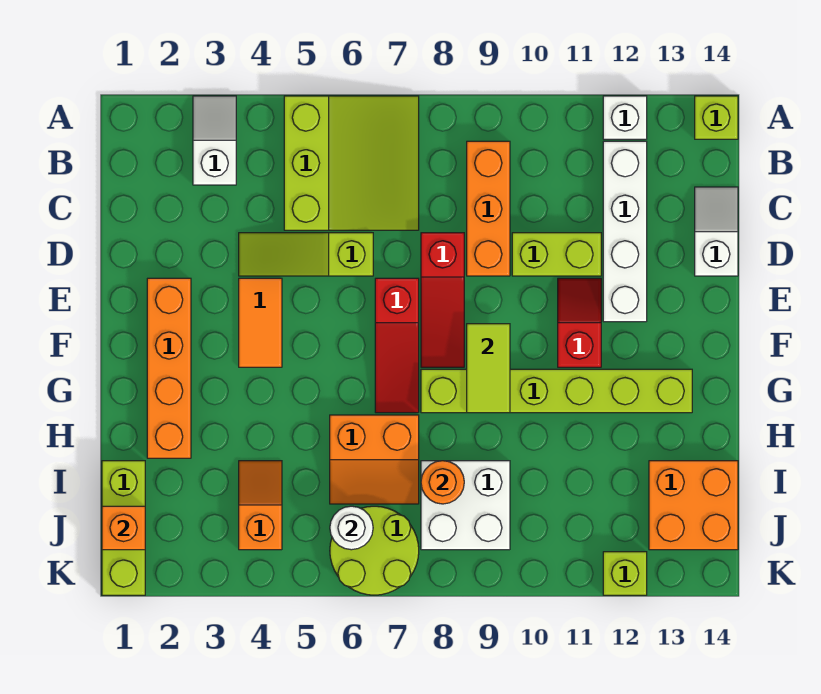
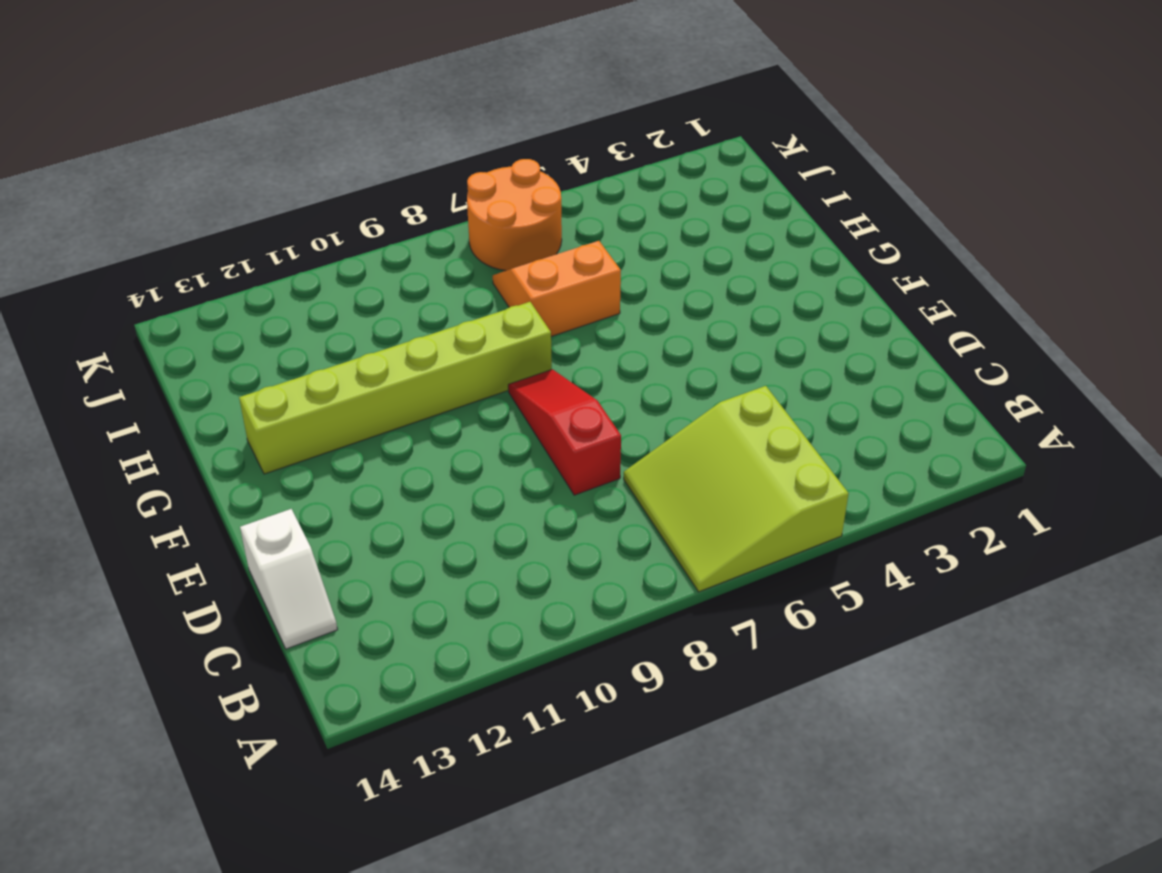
orange 2x2 round brick [467,159,562,271] -> lime 2x2 round brick [330,506,419,595]
none -> white 1x2 slope [193,96,236,185]
none -> white 1x1 brick [603,96,647,139]
none -> lime 1x1 brick [695,96,738,139]

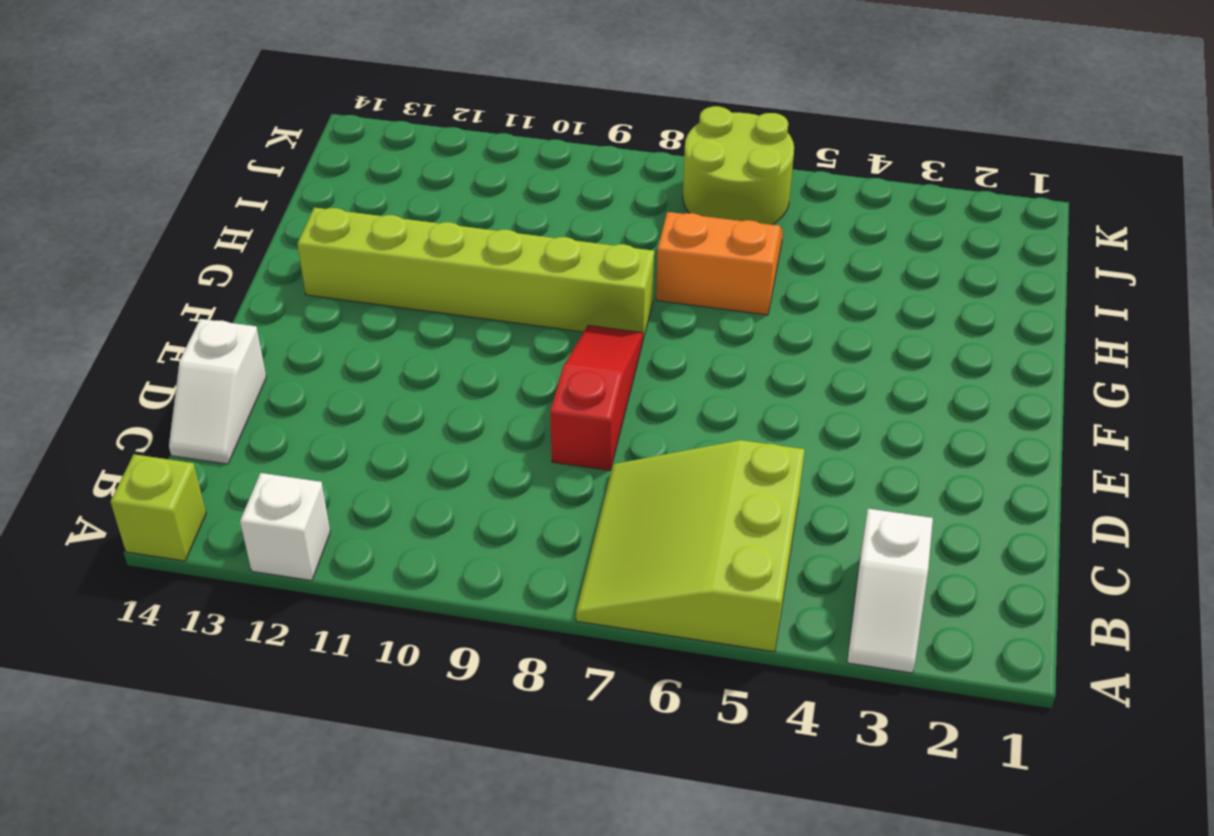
none -> orange 1x3 brick [467,141,510,276]
none -> white 1x4 brick [603,141,647,322]
none -> lime 1x3 slope [239,233,373,276]

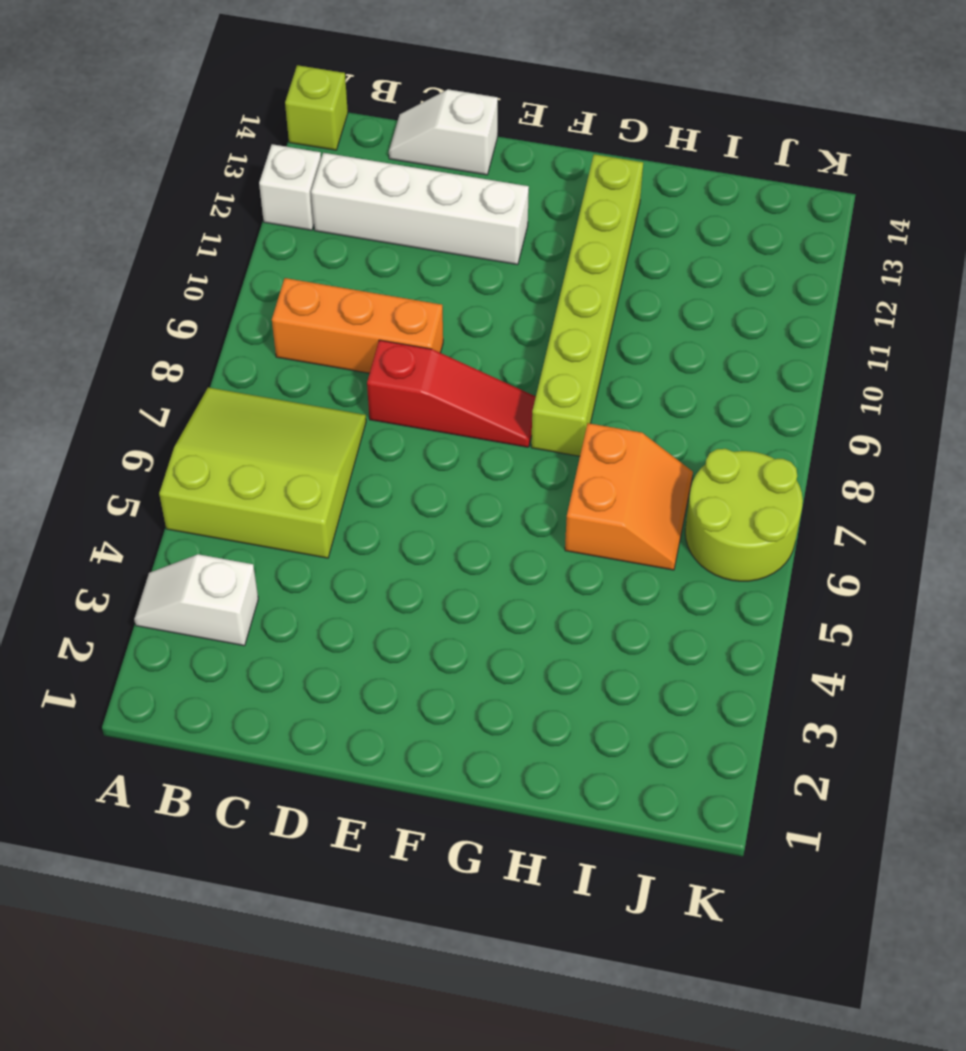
none -> lime 1x3 slope [239,233,373,276]
none -> lime 1x2 brick [512,233,601,276]
none -> orange 1x4 brick [147,278,191,458]

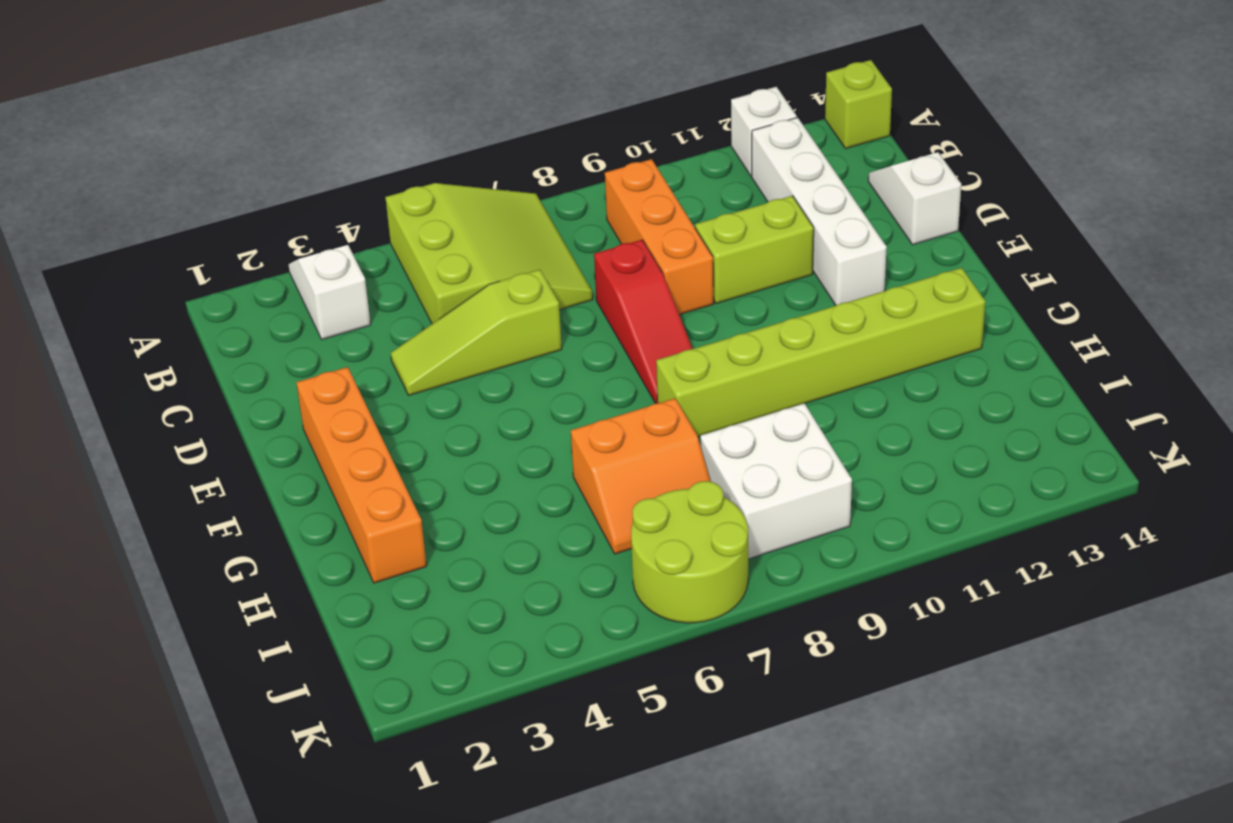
none -> orange 1x2 tile [239,278,282,367]
none -> red 1x3 slope [375,278,419,413]
none -> red 1x2 slope [558,278,601,367]

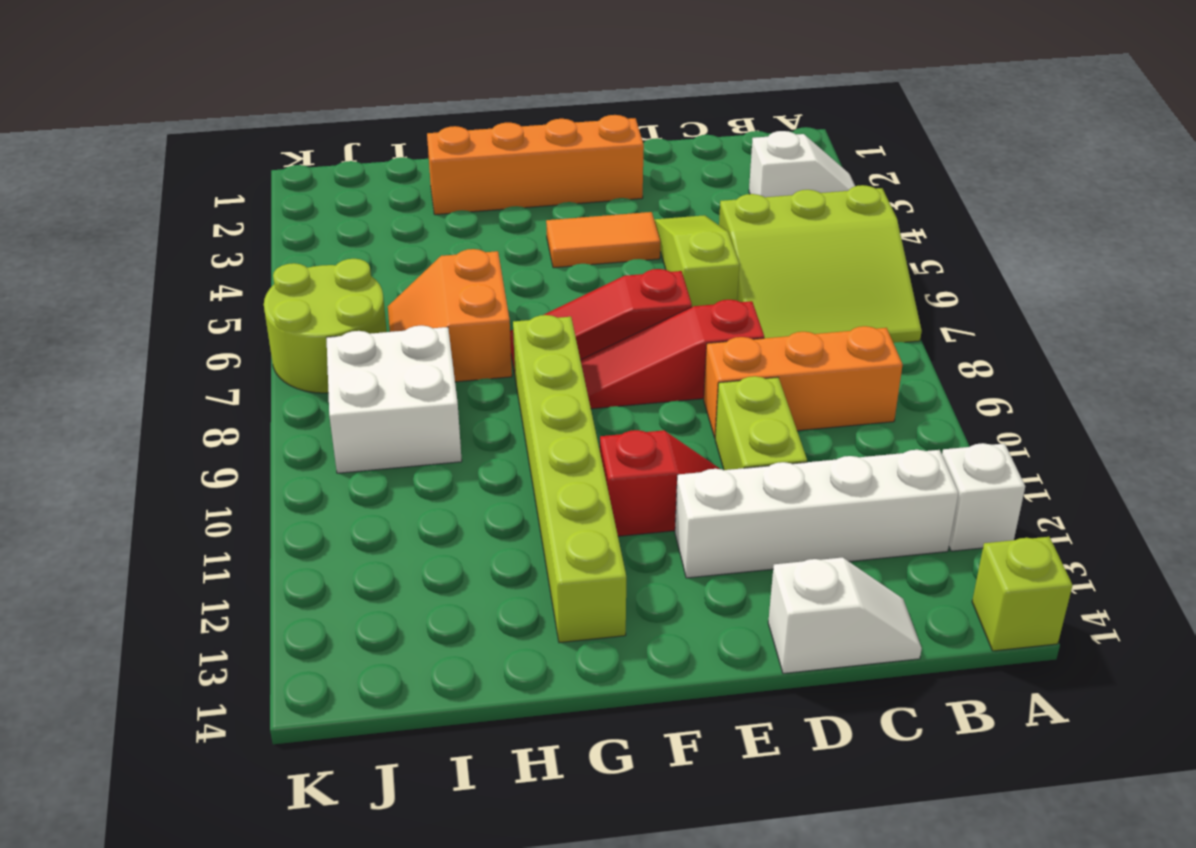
none -> lime 1x3 brick [102,461,145,595]
none -> orange 1x2 slope [239,461,282,550]
none -> orange 2x2 brick [649,461,738,550]

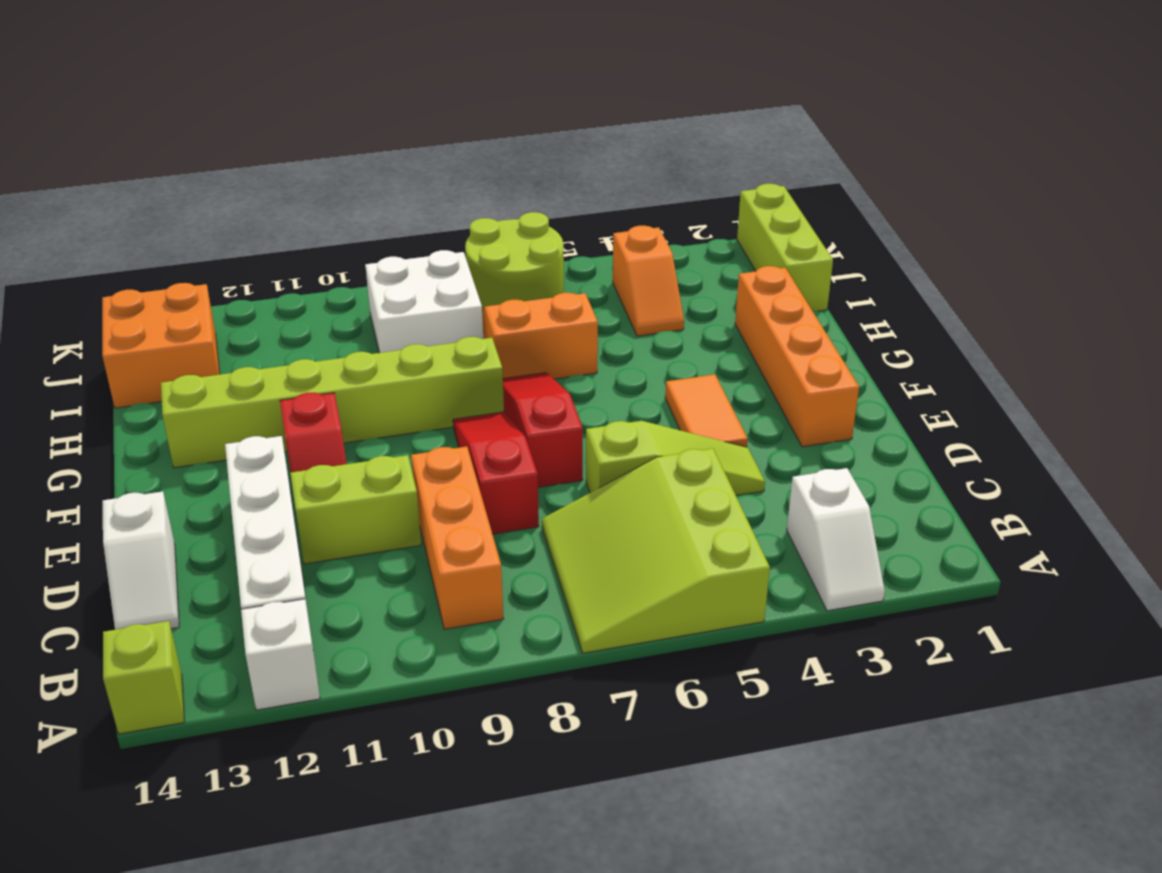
none -> lime 1x1 brick [603,552,647,595]
none -> lime 1x2 tile [467,324,510,413]
none -> orange 1x1 round brick [421,461,464,504]

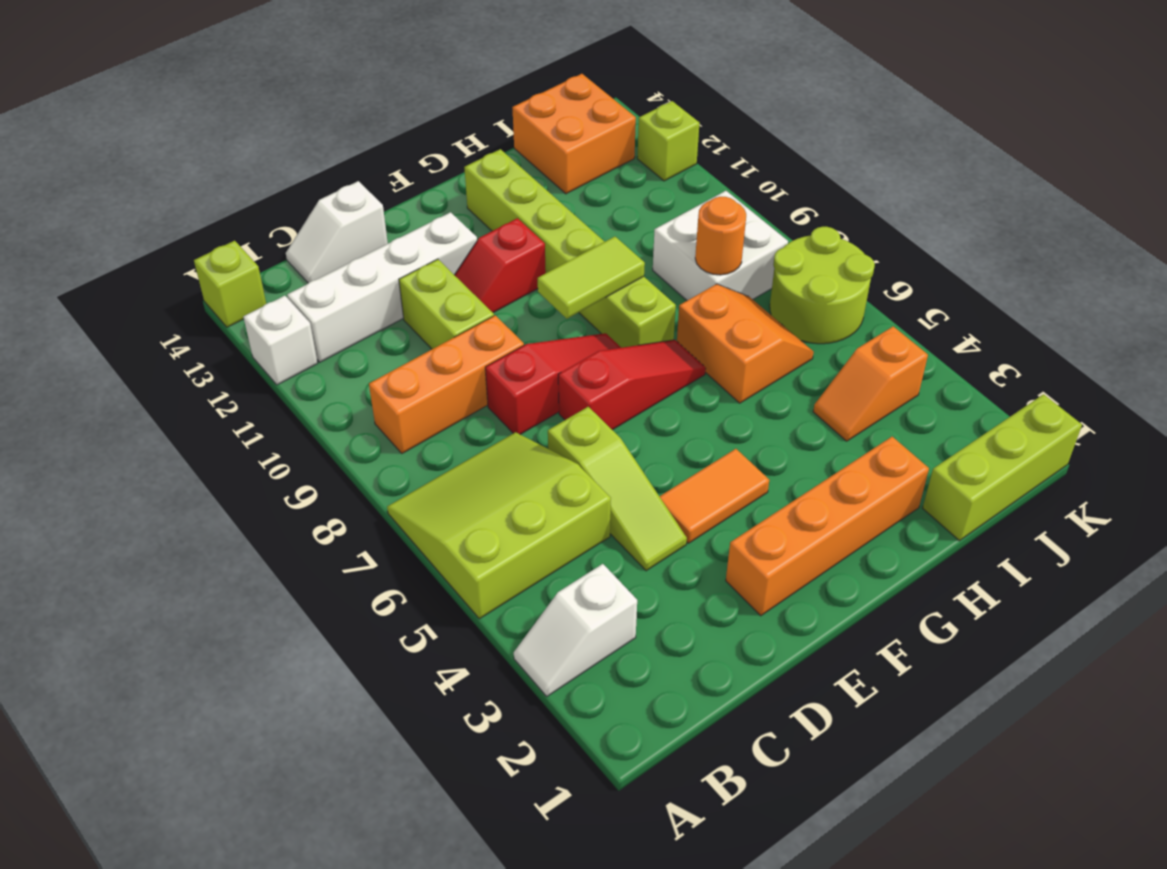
none -> orange 1x1 brick [102,506,145,550]
none -> white 1x1 round brick [330,506,373,550]

